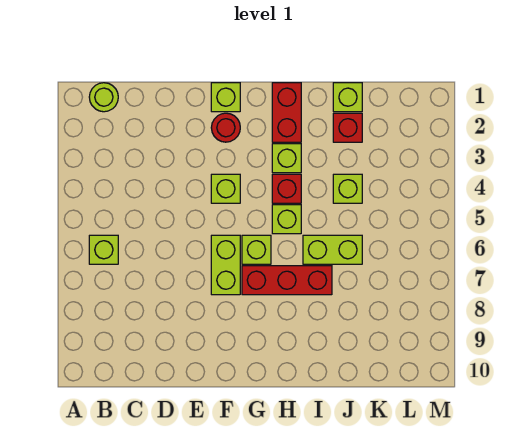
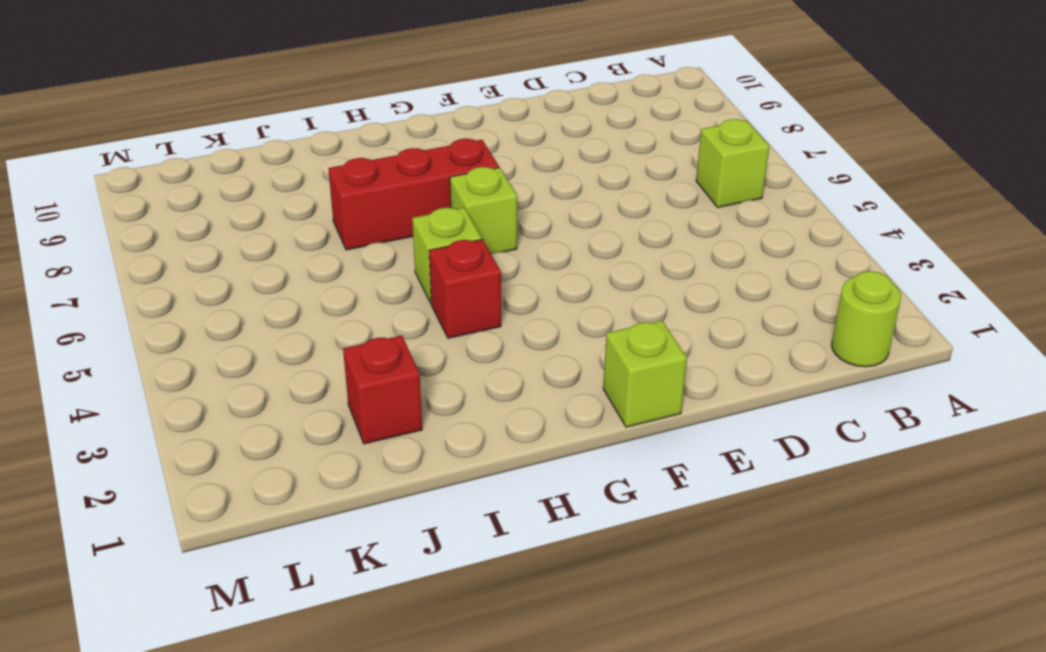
none -> red 1x1 round brick [211,113,240,142]
none -> lime 1x1 brick [211,174,240,203]
none -> lime 1x2 brick [211,235,240,295]

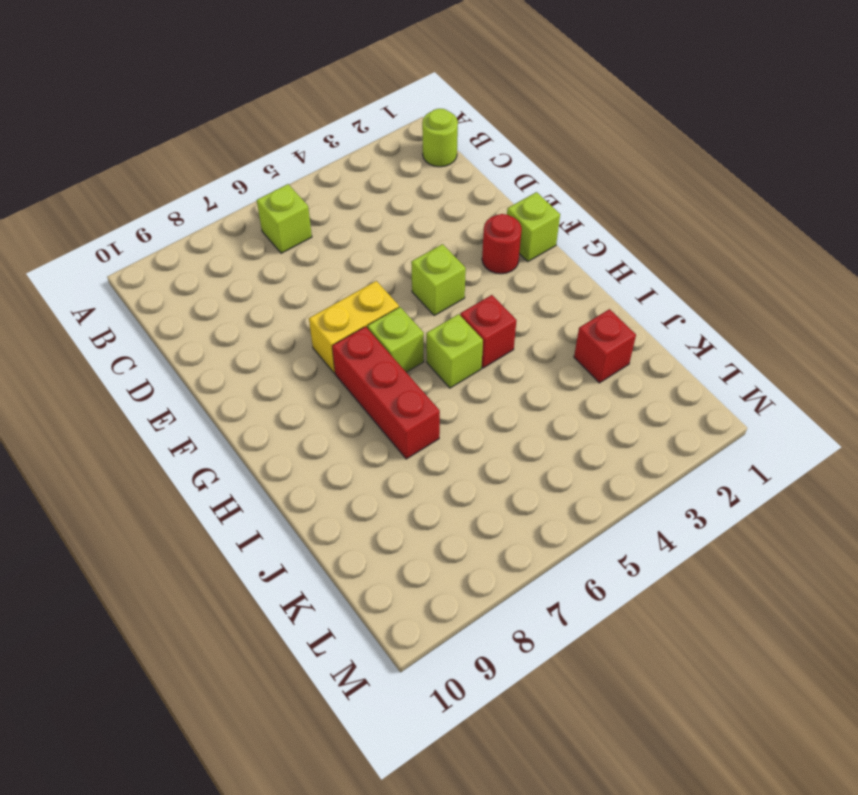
yellow 1x2 brick [309,281,399,373] -> lime 1x2 brick [211,235,240,295]
none -> red 1x2 brick [272,83,301,142]
none -> lime 1x1 brick [272,144,301,173]
none -> lime 1x2 brick [303,235,362,264]

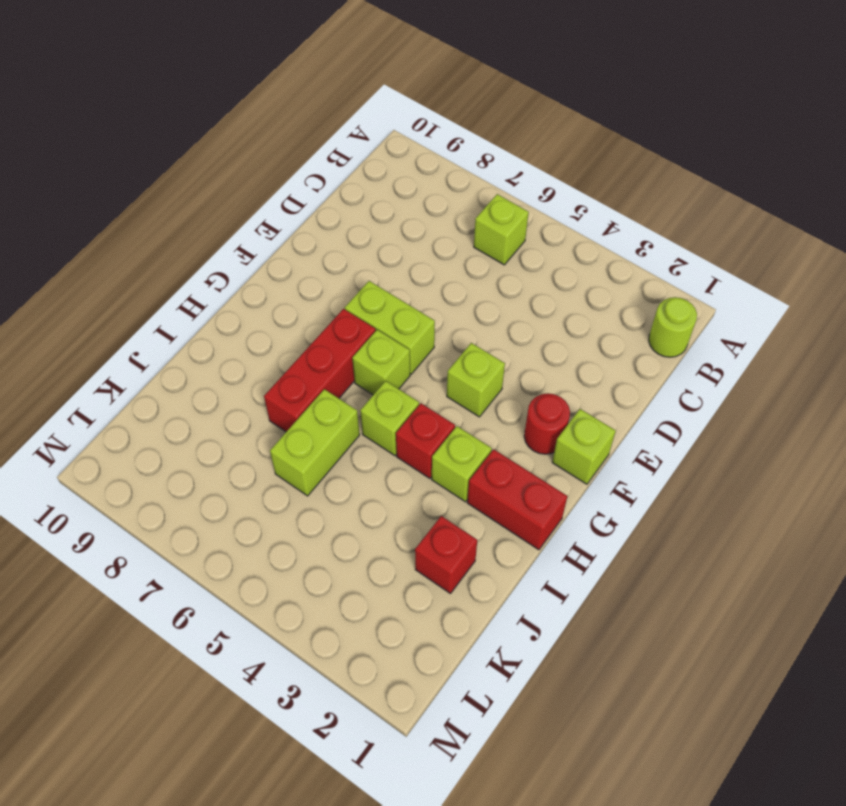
none -> lime 1x1 brick [333,83,362,112]
none -> lime 1x1 brick [333,174,362,203]

